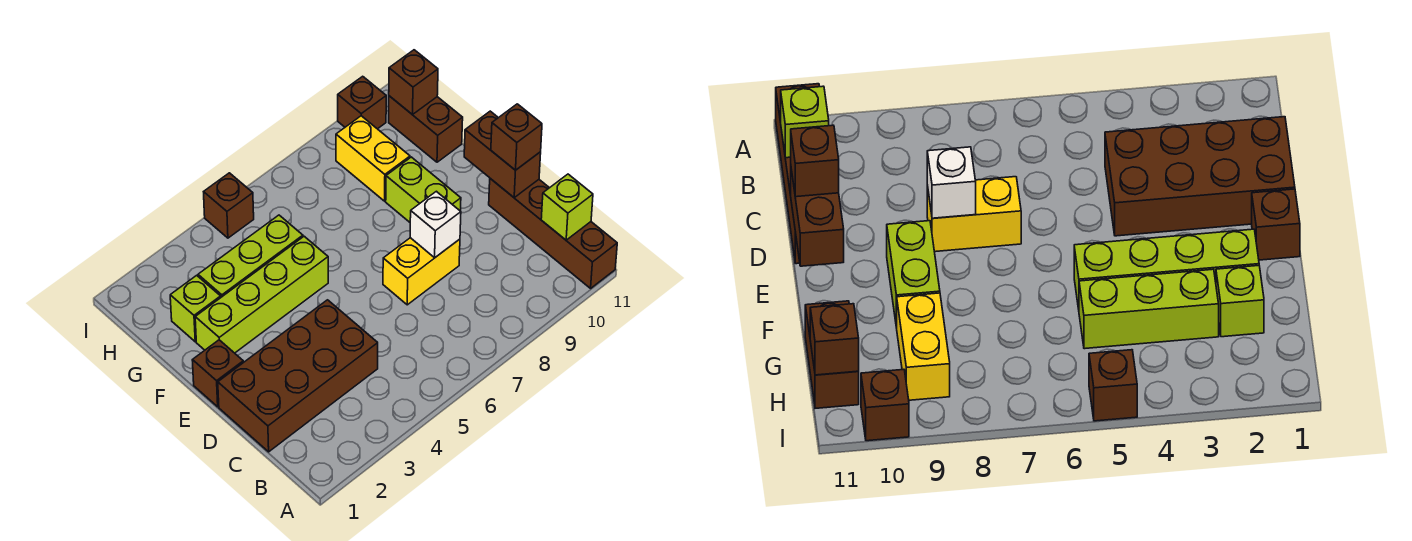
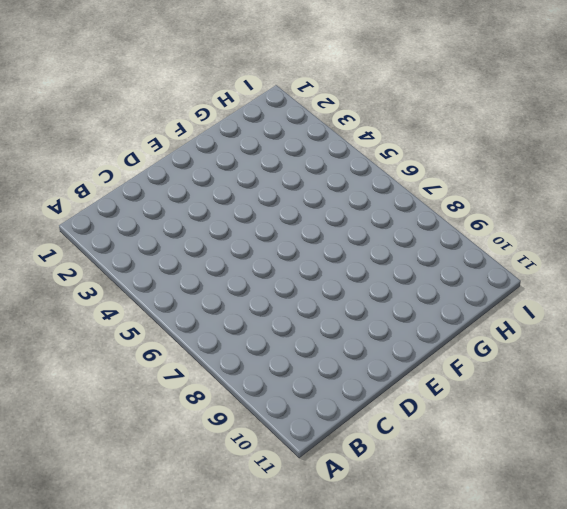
none -> brown 1x4 brick [489,179,617,288]
none -> brown 2x4 brick [218,300,378,452]
none -> yellow 1x2 brick [383,238,460,305]

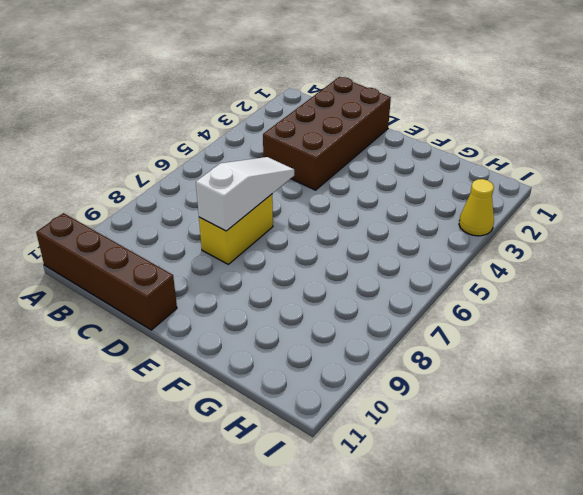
white 1x3 slope [196,157,294,231] -> white 1x1 brick [410,191,461,258]
yellow 1x1 cone [459,179,494,236] -> none
none -> brown 1x1 brick [192,340,243,407]
none -> lime 1x2 brick [386,157,461,222]
none -> lime 1x4 brick [195,236,328,353]

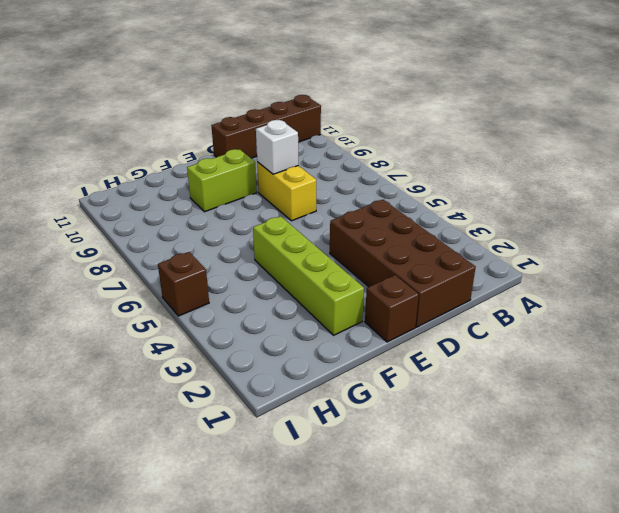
none -> lime 1x1 brick [170,275,221,342]
none -> lime 1x3 brick [198,215,303,297]
none -> yellow 1x2 brick [336,116,410,201]

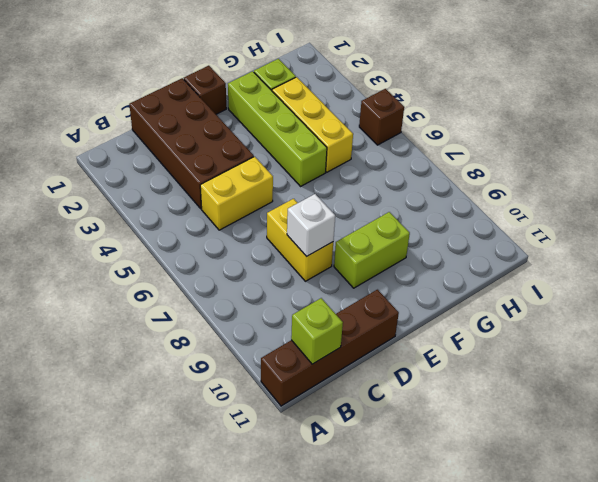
yellow 1x2 brick [200,157,273,230] -> yellow 1x2 brick moved to [336,116,410,201]
yellow 1x3 brick [272,77,353,172] -> lime 1x3 brick [198,215,303,297]
none -> brown 1x2 brick [389,96,463,162]
none -> brown 1x1 brick [338,76,386,129]
none -> brown 1x2 brick [464,111,541,197]

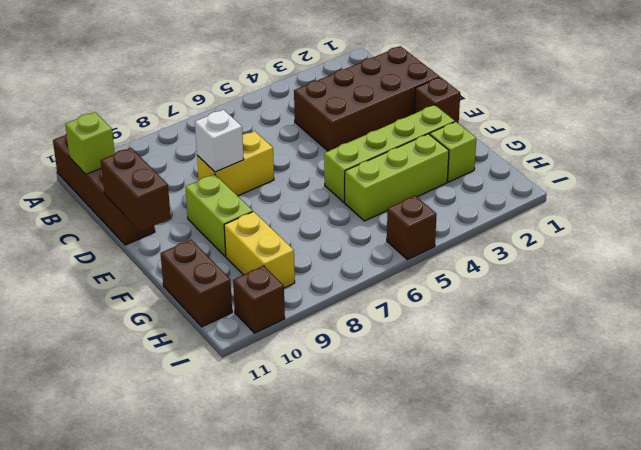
none -> brown 1x1 brick [389,50,438,115]
none -> brown 1x1 brick [491,104,542,170]

